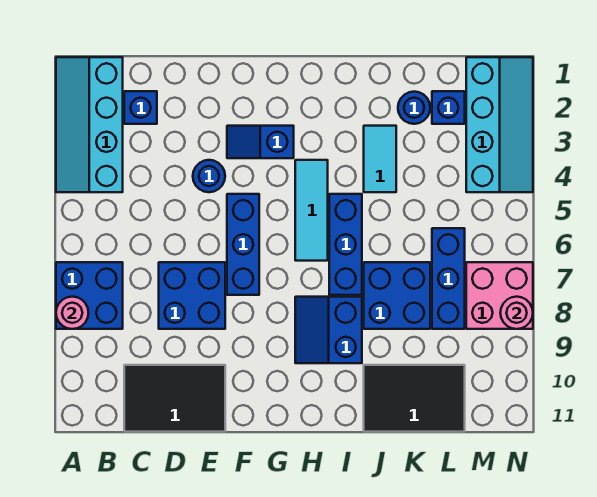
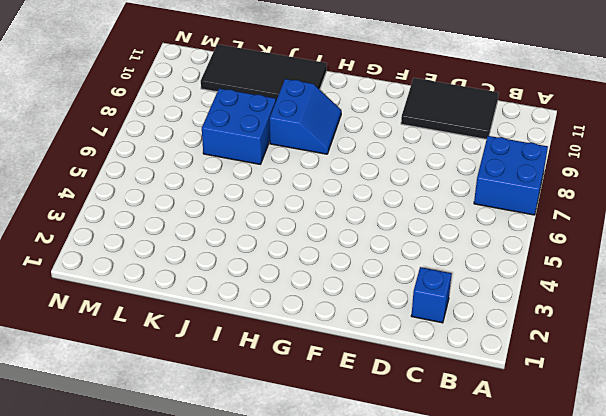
black 2x4 tile [201,44,327,100] -> black 2x3 tile [364,365,465,432]
none -> cyan 2x4 slope [56,57,123,192]
none -> blue 2x2 brick [159,262,225,329]
none -> blue 1x1 round brick [193,160,225,192]

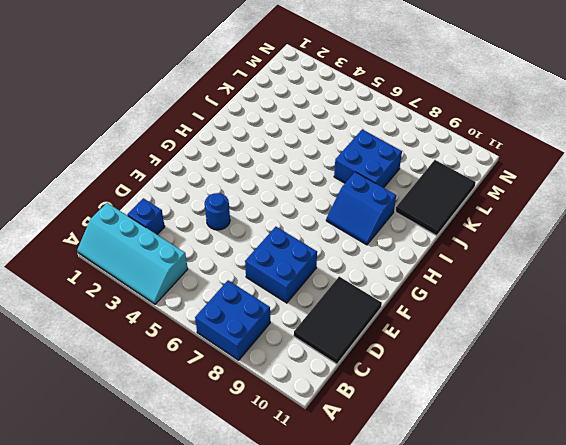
none -> blue 1x2 slope [227,126,294,158]
none -> blue 1x3 brick [227,194,259,295]
none -> cyan 1x3 tile [295,160,328,261]

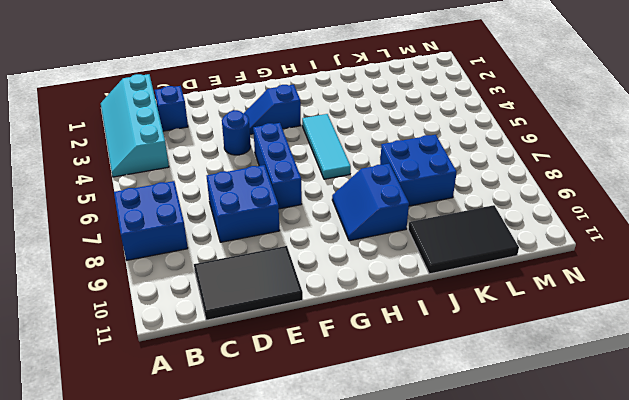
none -> blue 1x3 brick [329,194,362,295]
none -> cyan 1x2 tile [364,126,396,192]
none -> blue 1x1 round brick [398,92,430,124]

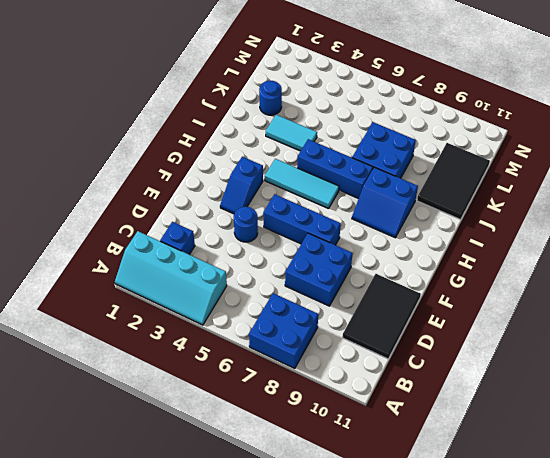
none -> blue 1x1 brick [432,91,465,124]
none -> blue 1x3 brick [432,228,465,329]
none -> cyan 2x4 slope [466,57,533,192]

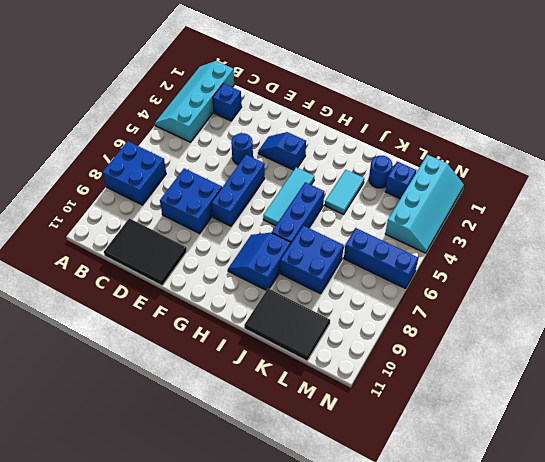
blue 1x3 brick [344,228,418,289] -> blue 1x3 brick turned to [432,228,465,329]
none -> pink 2x2 brick [466,262,533,329]
none -> pink 1x1 round brick [56,297,88,329]
none -> pink 1x1 round brick [500,297,533,329]

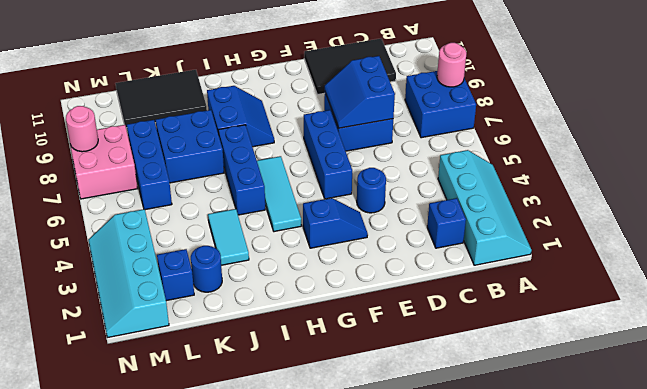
blue 2x2 slope [325,56,395,128] -> none

